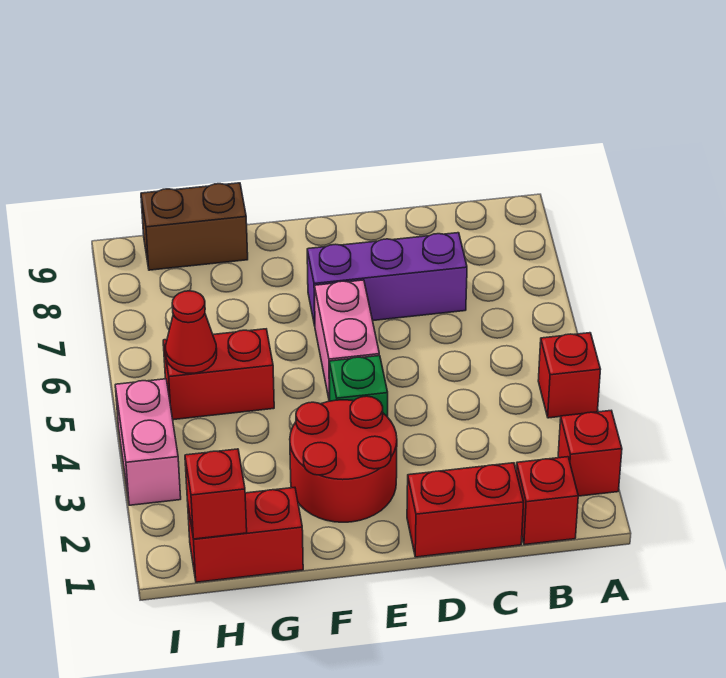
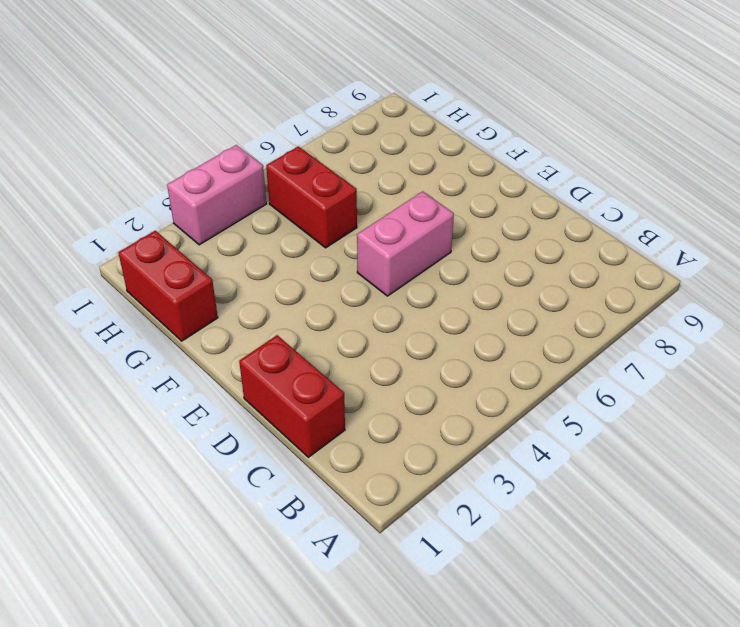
none -> red 1x1 brick [558,411,622,496]
none -> red 1x1 brick [538,333,600,418]
none -> red 1x1 brick [516,457,578,545]

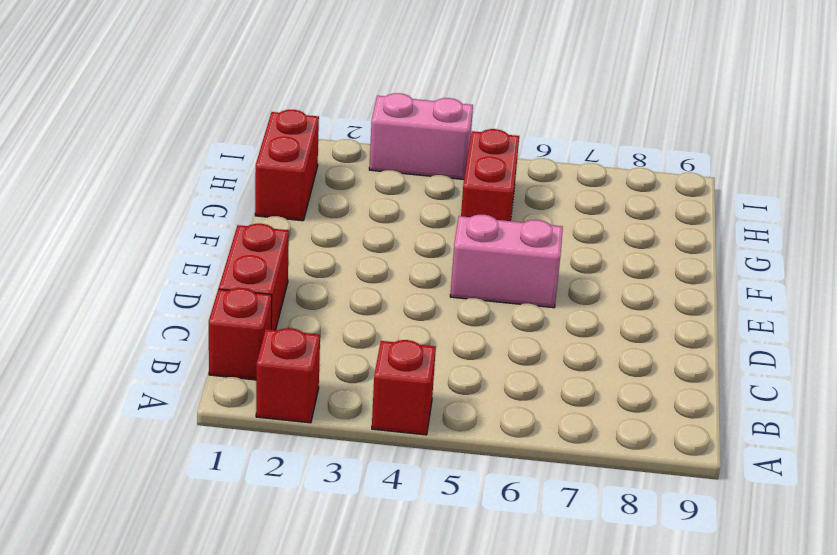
none -> purple 1x3 brick [307,233,467,325]
none -> red 2x2 round brick [290,396,397,522]
none -> green 1x1 brick [329,356,388,417]

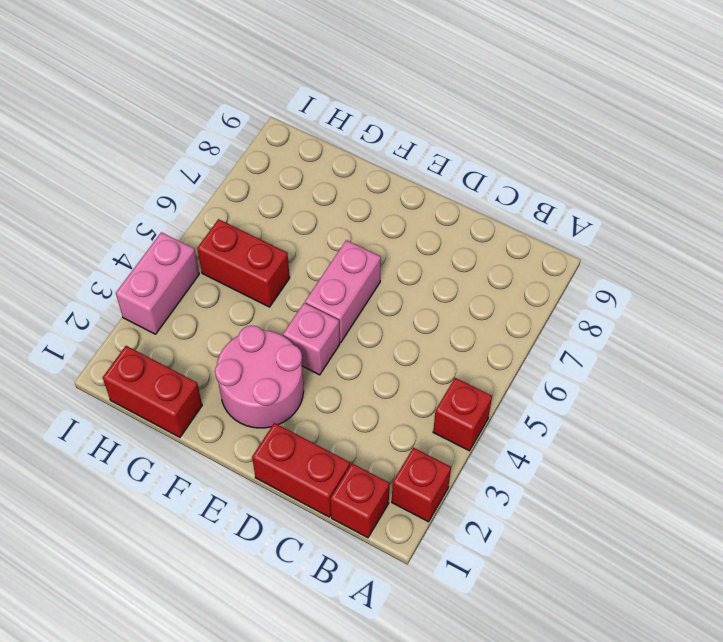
pink 2x2 round brick [215,325,304,428] -> red 2x2 round brick [290,396,397,522]
pink 1x1 brick [283,303,340,375] -> green 1x1 brick [329,356,388,417]
none -> purple 1x3 brick [307,233,467,325]
none -> brown 1x2 brick [141,183,248,270]
none -> red 1x1 brick [185,449,247,539]

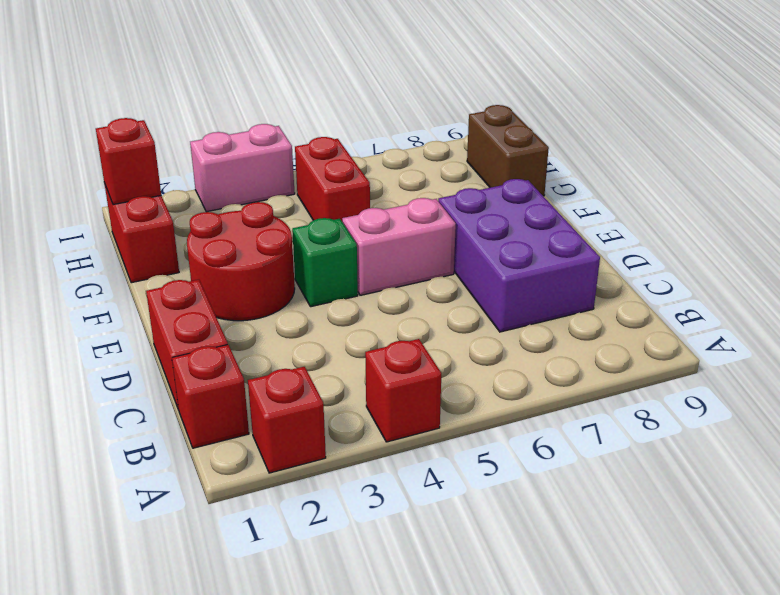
purple 2x3 brick [438,179,600,332] -> purple 1x3 brick [307,233,467,325]
none -> red 1x1 cone [165,291,217,373]

